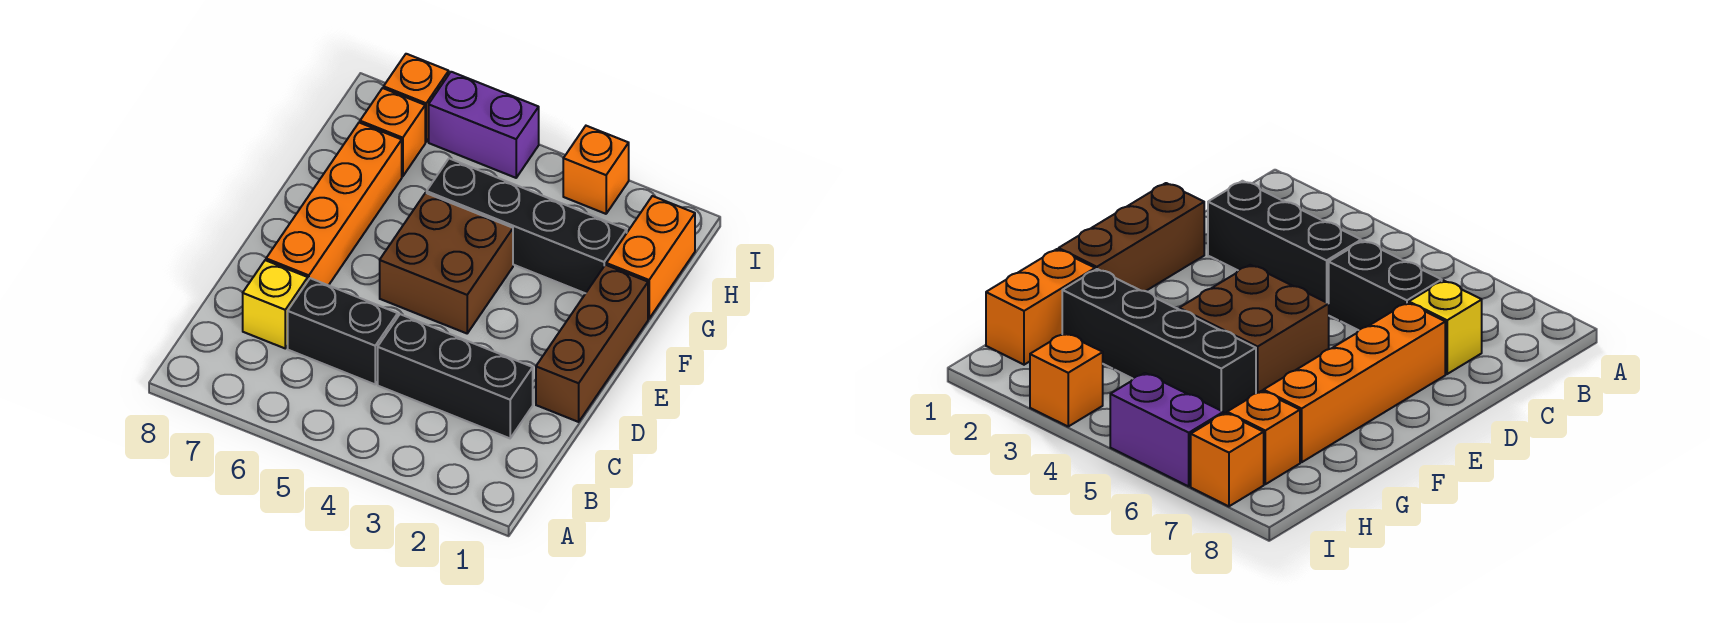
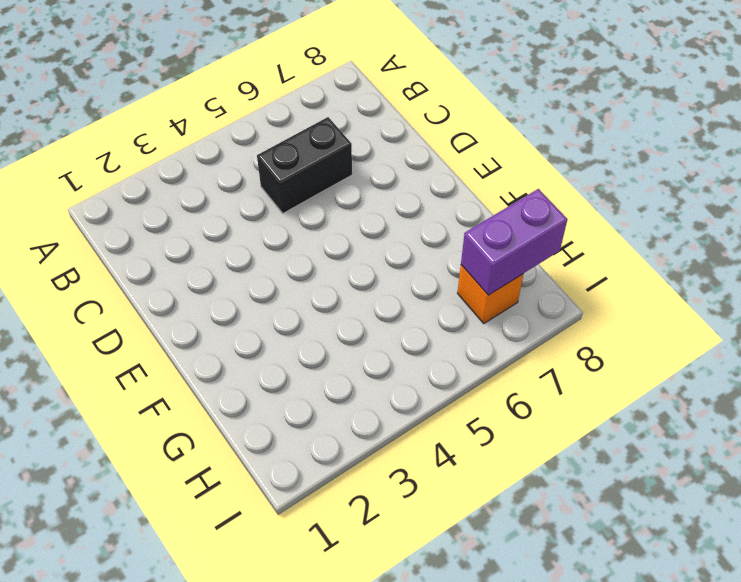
purple 1x2 brick [461,189,567,295] -> purple 1x2 brick moved to [429,72,539,178]
none -> black 1x3 brick [378,314,533,438]
none -> yellow 1x1 brick [243,260,308,348]
none -> brown 1x3 brick [536,265,648,422]

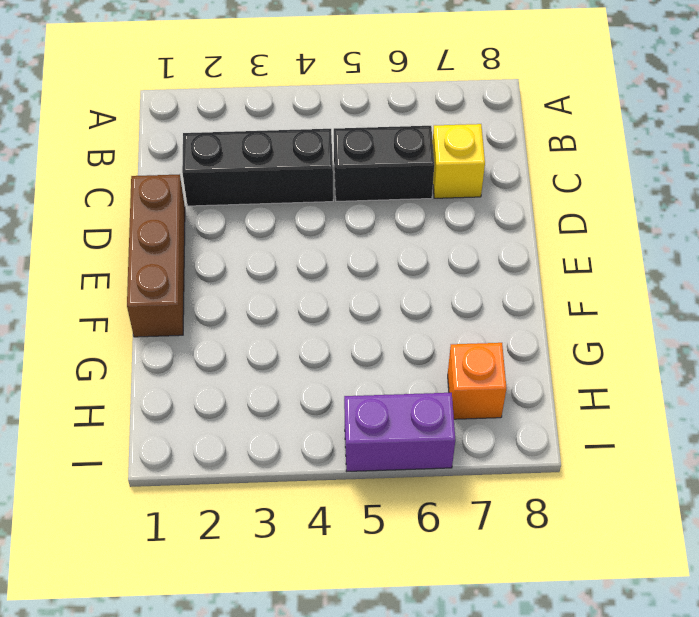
none -> orange 1x4 brick [266,123,402,285]
none -> brown 2x2 brick [380,193,513,333]
none -> orange 1x2 brick [606,196,695,319]

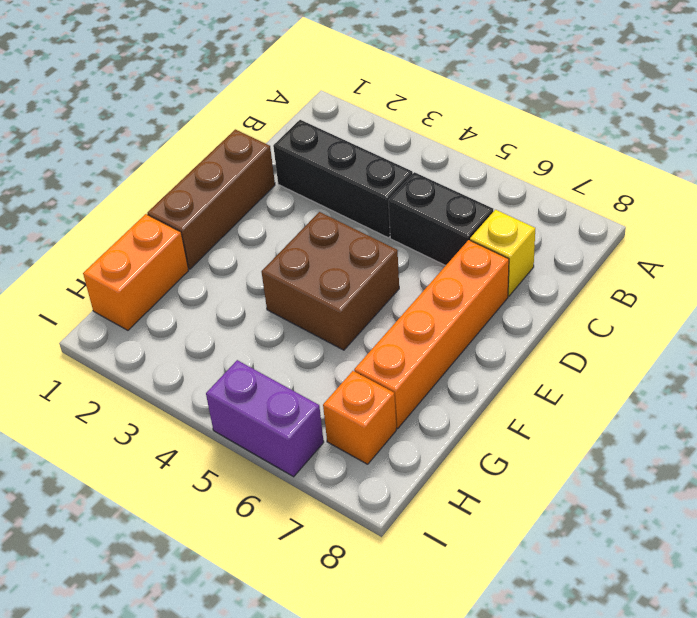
none -> black 1x4 brick [427,159,627,293]
none -> orange 1x1 brick [563,126,629,214]
none -> orange 1x1 brick [384,54,449,142]

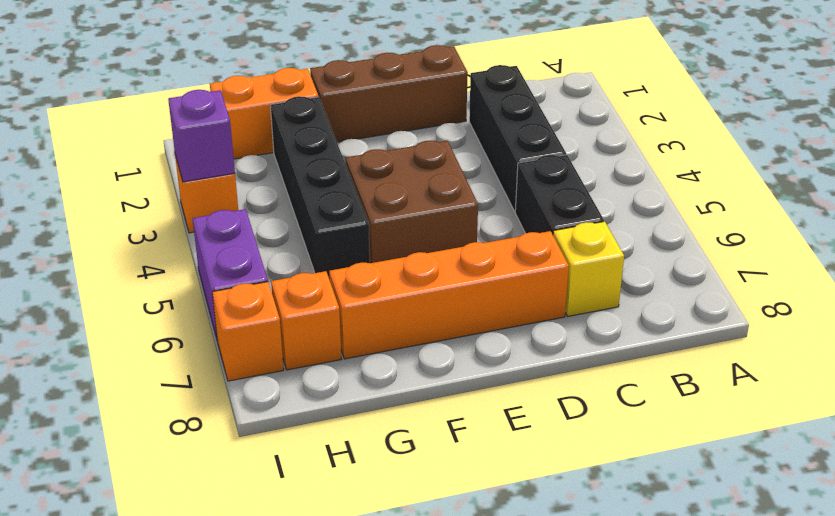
purple 1x1 brick [168,90,235,182] -> none

